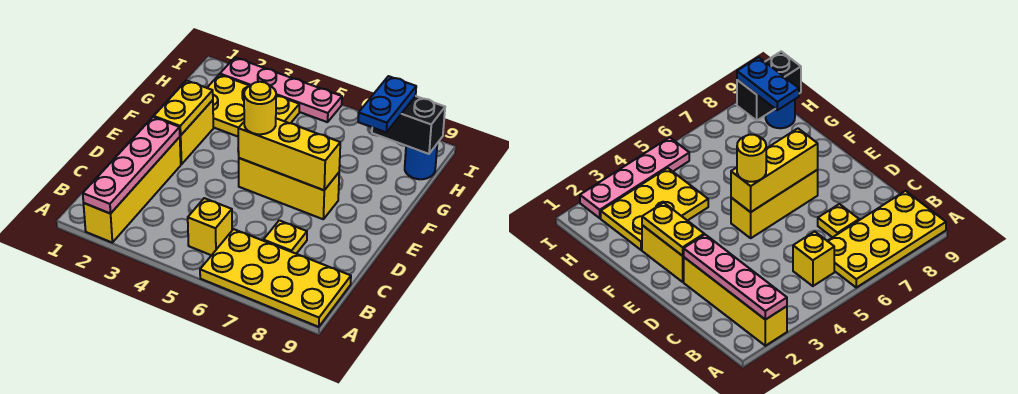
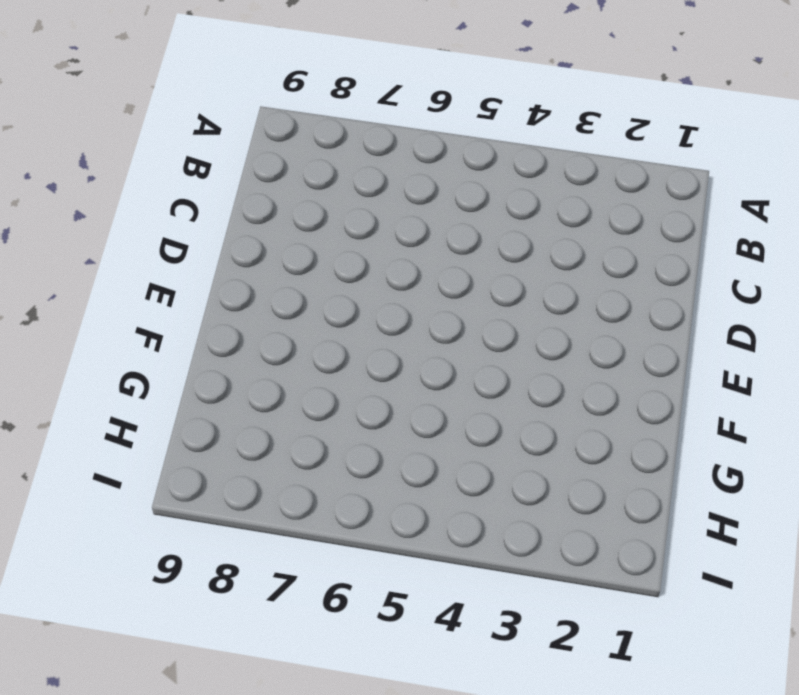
none -> yellow 1x4 brick [83,137,181,242]
none -> yellow 2x4 plate [200,229,351,327]
none -> yellow 1x1 brick [188,198,232,255]

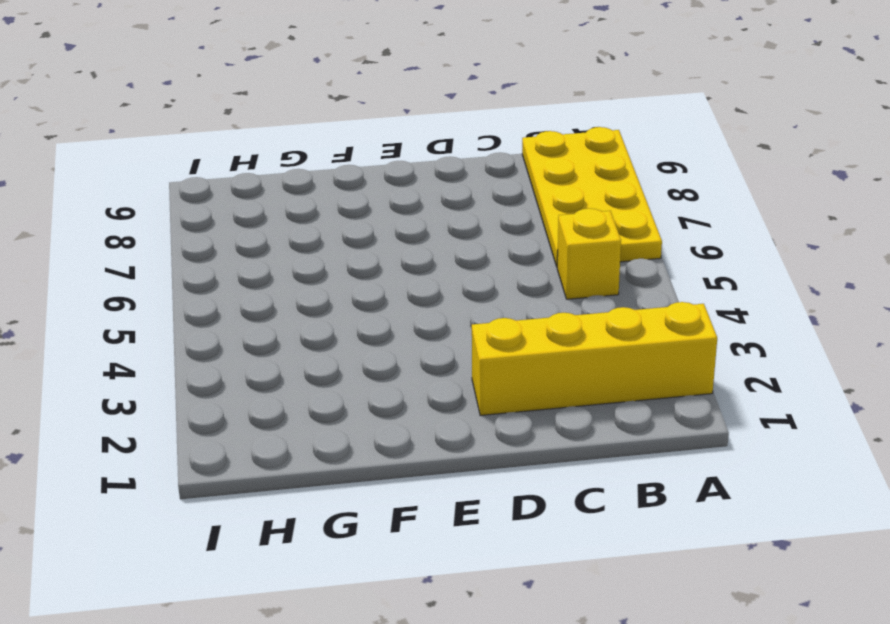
none -> yellow 1x1 plate [263,220,307,254]
none -> yellow 1x2 brick [180,100,213,164]
none -> yellow 1x3 brick [239,158,339,219]

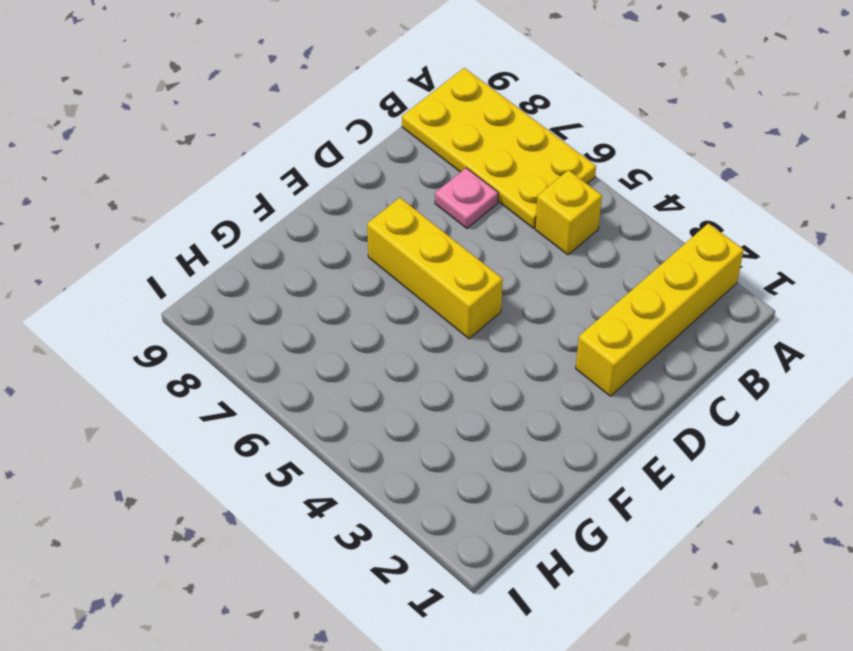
pink 1x1 plate [435,168,498,228] -> yellow 1x1 plate [263,220,307,254]
none -> yellow 1x2 brick [180,100,213,164]
none -> yellow 2x3 plate [207,74,299,136]
none -> blue 1x1 round brick [405,144,437,179]

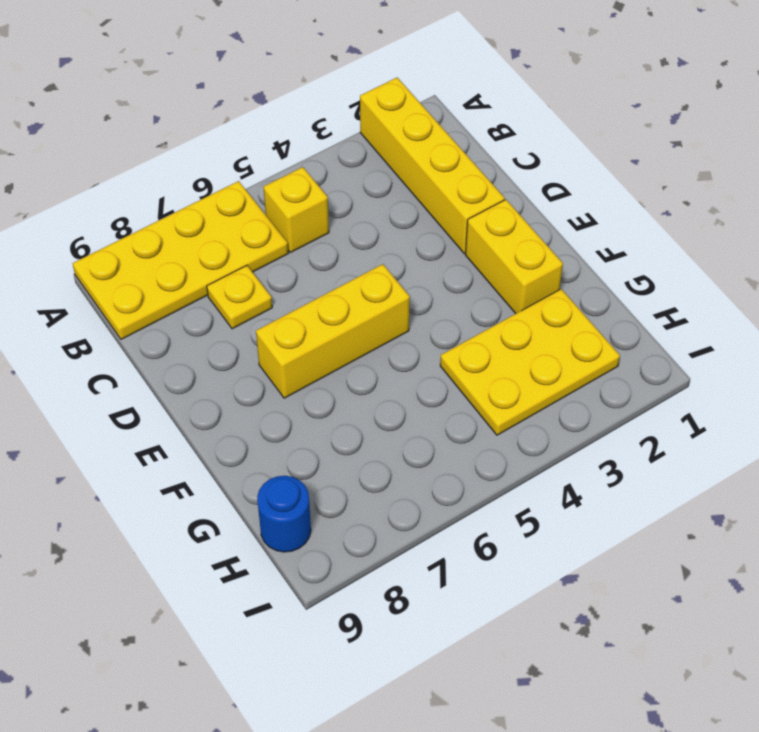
none -> pink 1x4 plate [220,58,342,122]
none -> pink 1x4 plate [83,117,180,214]
none -> yellow 1x2 plate [154,81,213,136]

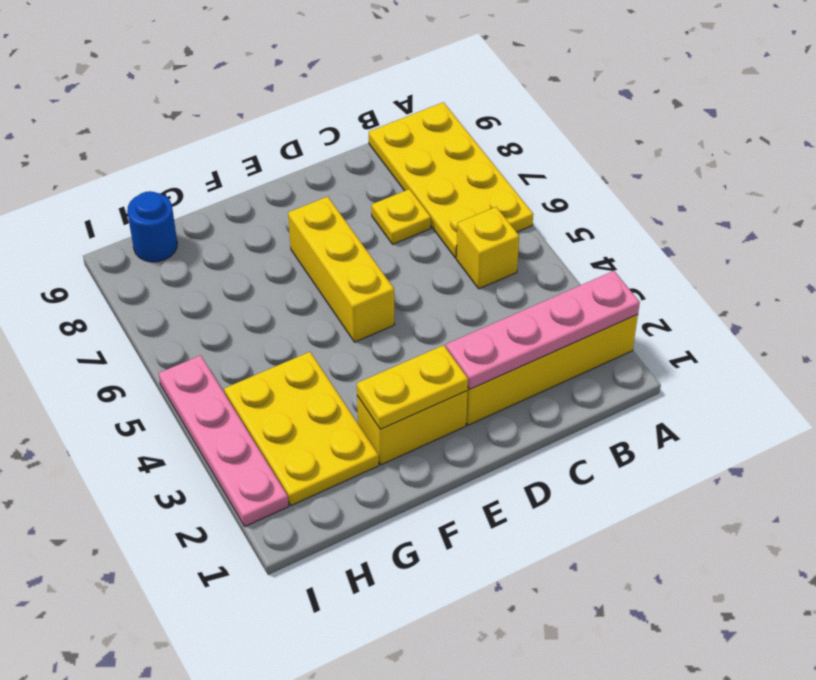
none -> yellow 1x3 brick [238,118,340,190]
none -> black 1x2 brick [372,96,445,154]
none -> yellow 1x1 round brick [244,82,276,134]

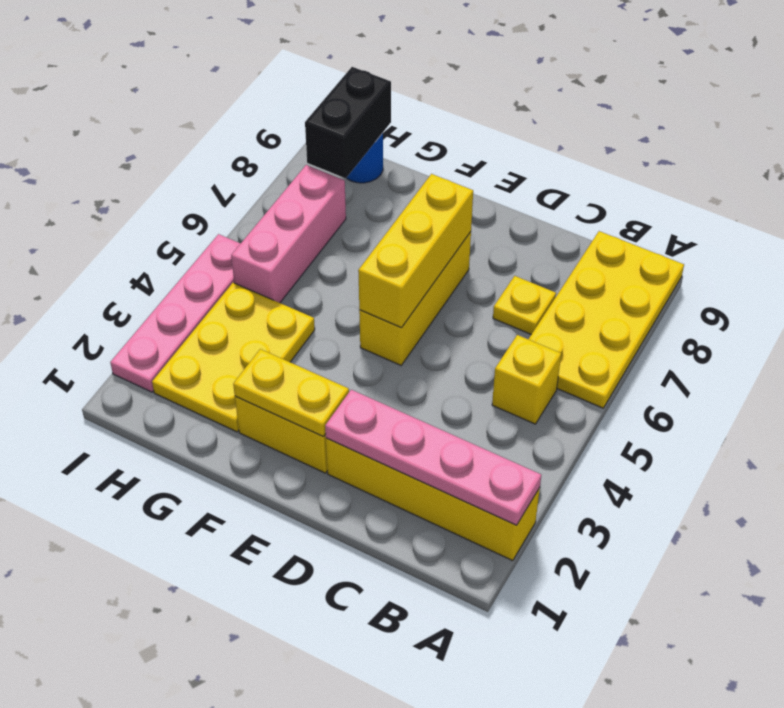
pink 1x3 brick [231,165,346,303] -> none
none -> yellow 1x1 round brick [244,82,276,134]
none -> blue 1x2 plate [358,76,416,132]

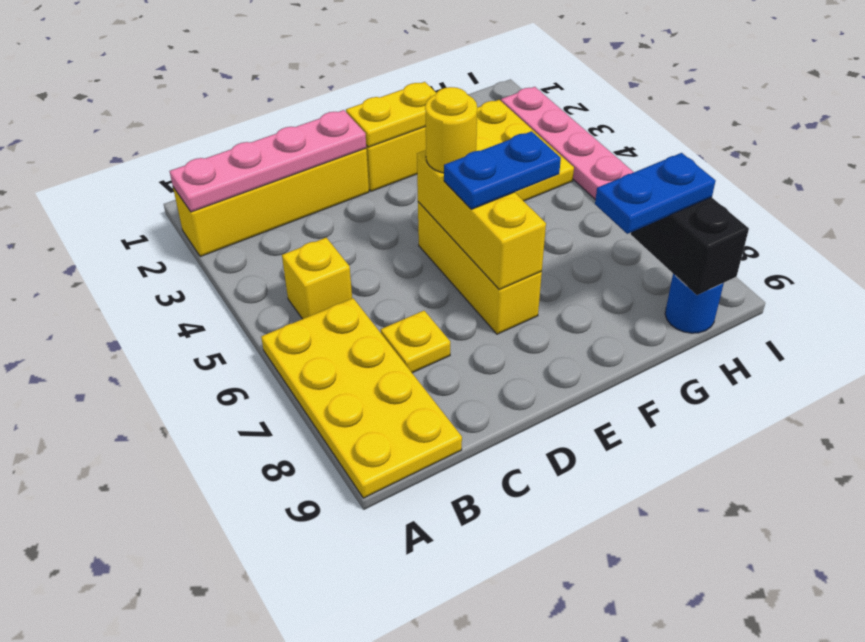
blue 1x2 plate [444,131,561,209] -> none

